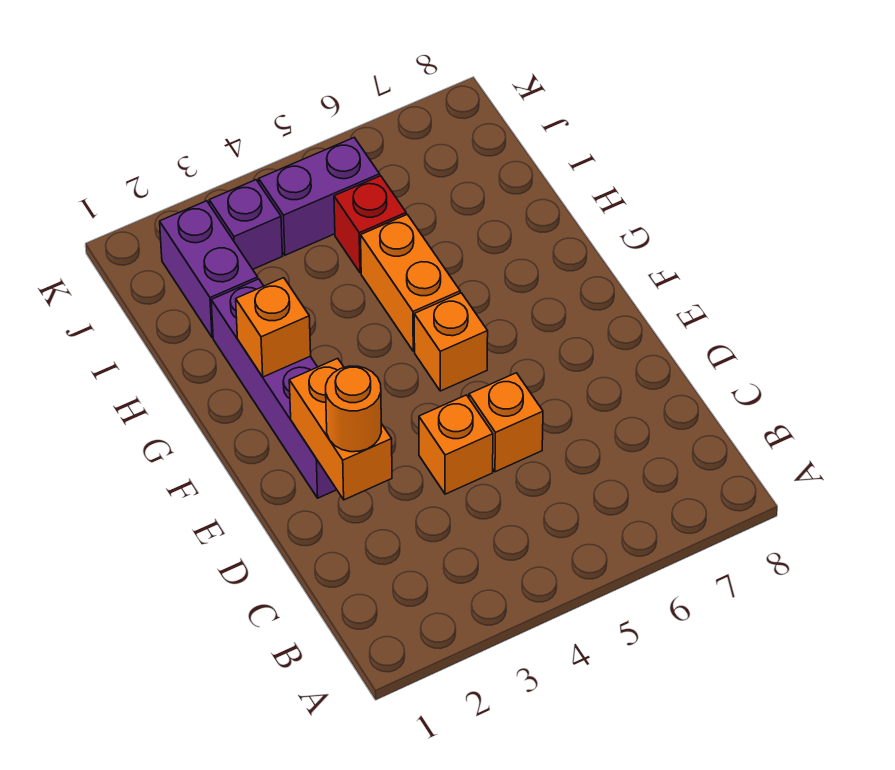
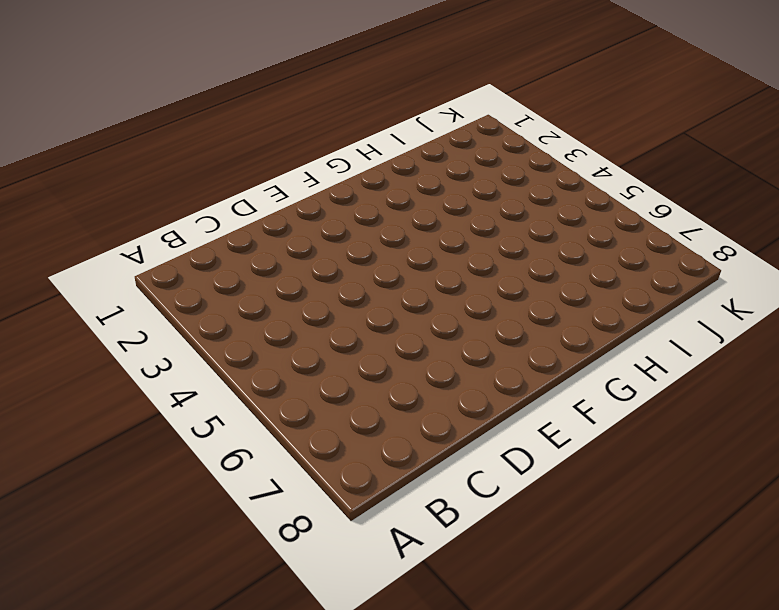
none -> orange 1x1 brick [419,395,493,494]
none -> orange 1x1 brick [469,373,543,472]
none -> purple 1x4 brick [211,279,337,498]

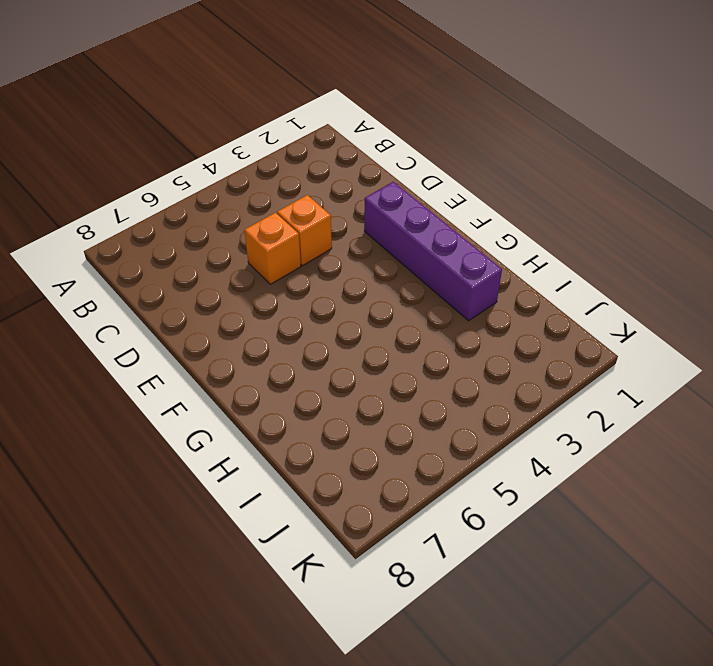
none -> orange 1x1 brick [414,293,488,391]
none -> orange 1x2 brick [361,215,460,351]
none -> purple 1x2 brick [160,201,258,337]

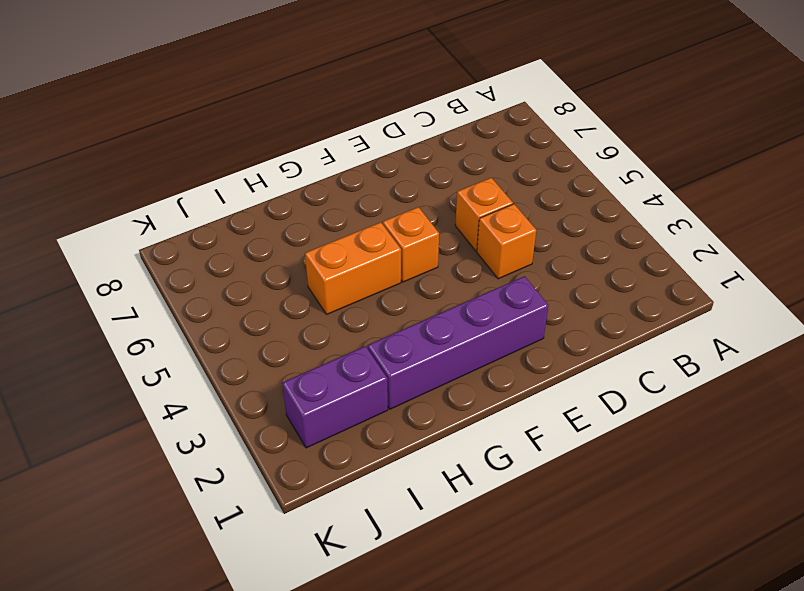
none -> red 1x1 brick [334,176,406,273]
none -> purple 1x1 brick [209,180,282,269]
none -> purple 1x2 brick [259,138,380,255]

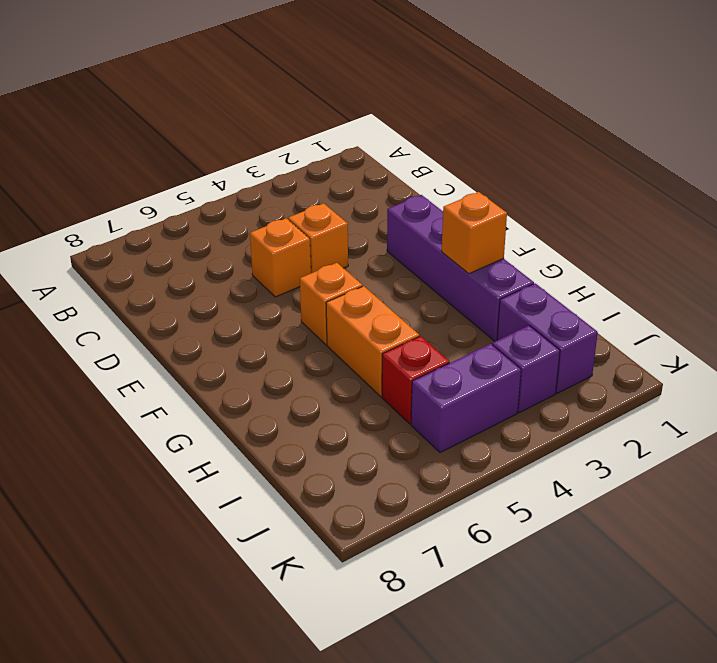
none -> orange 1x2 brick [289,358,392,500]
none -> orange 1x1 round brick [326,366,381,452]

